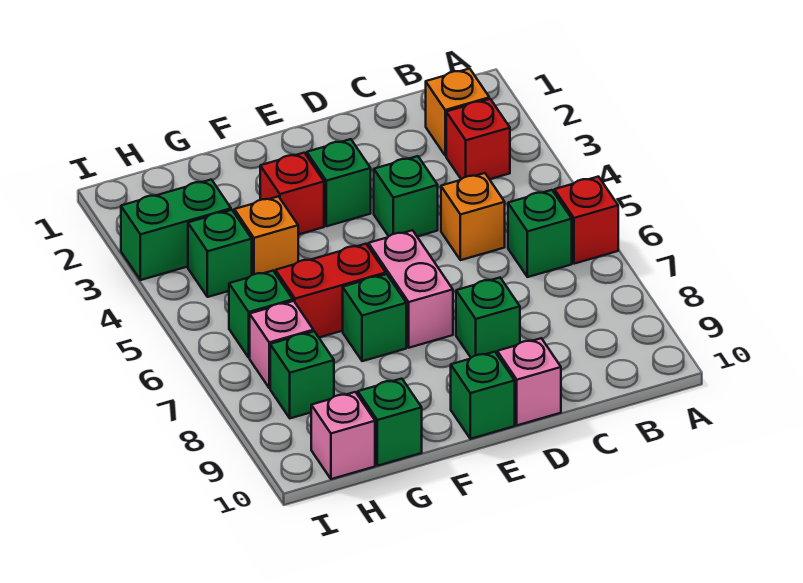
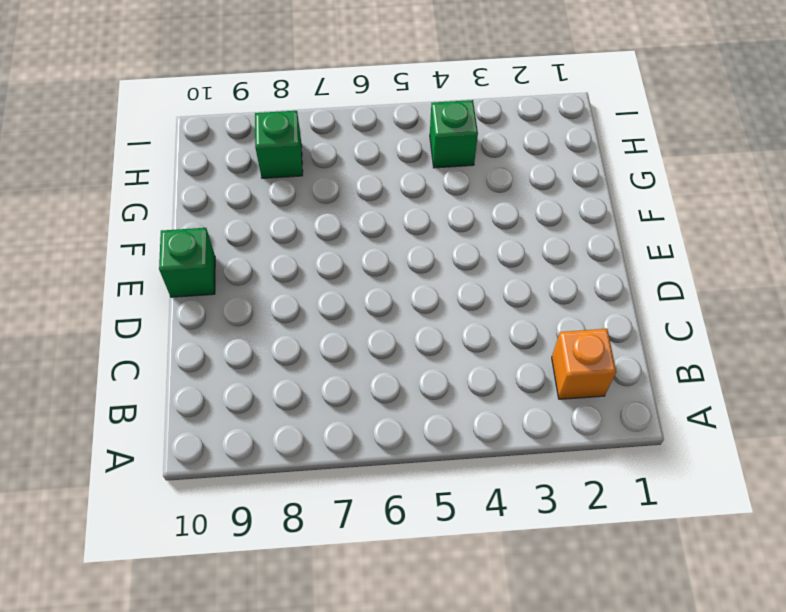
none -> red 1x1 brick [554,177,618,264]
none -> red 1x1 brick [446,99,510,179]
none -> green 1x1 brick [508,190,572,277]

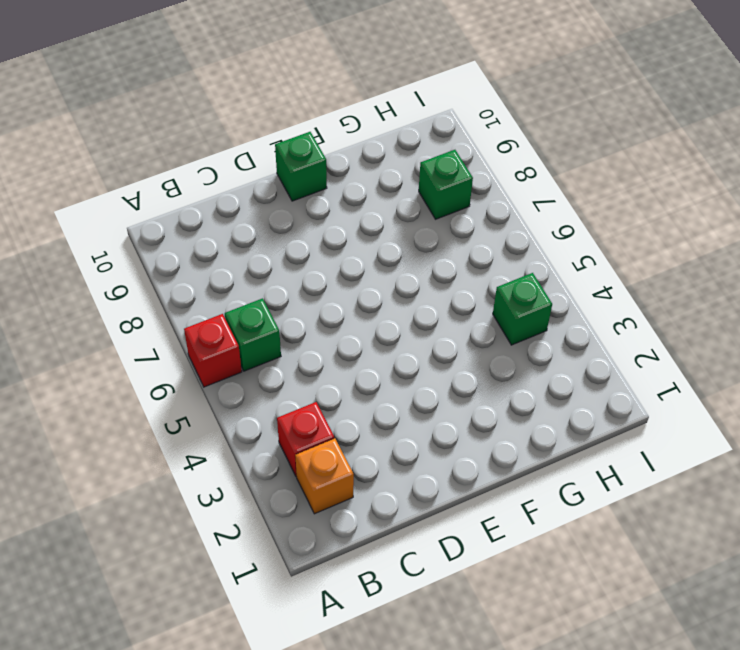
none -> orange 1x1 brick [441,173,505,260]
none -> green 1x1 brick [374,156,438,236]
none -> green 1x1 brick [456,278,520,358]

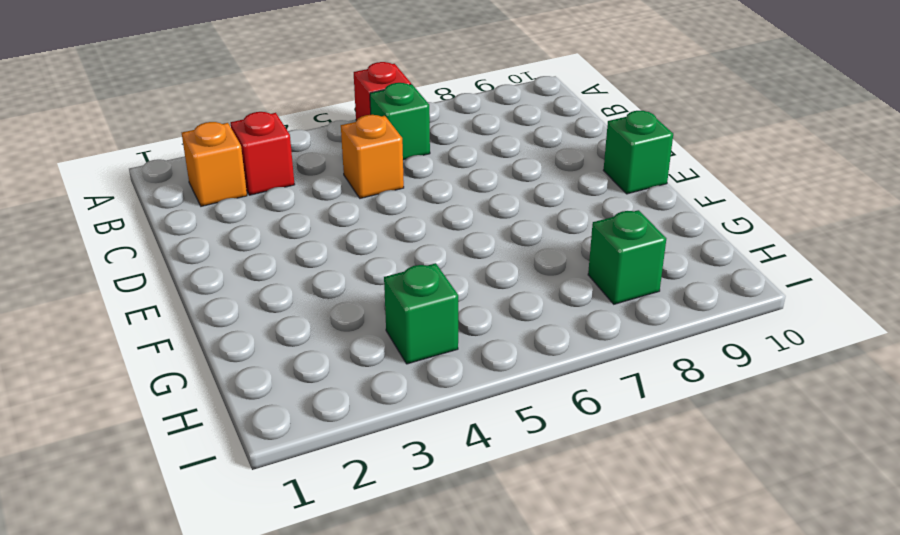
none -> green 1x1 brick [374,156,438,236]
none -> green 1x1 brick [456,278,520,358]
none -> pink 1x1 brick [497,338,561,425]

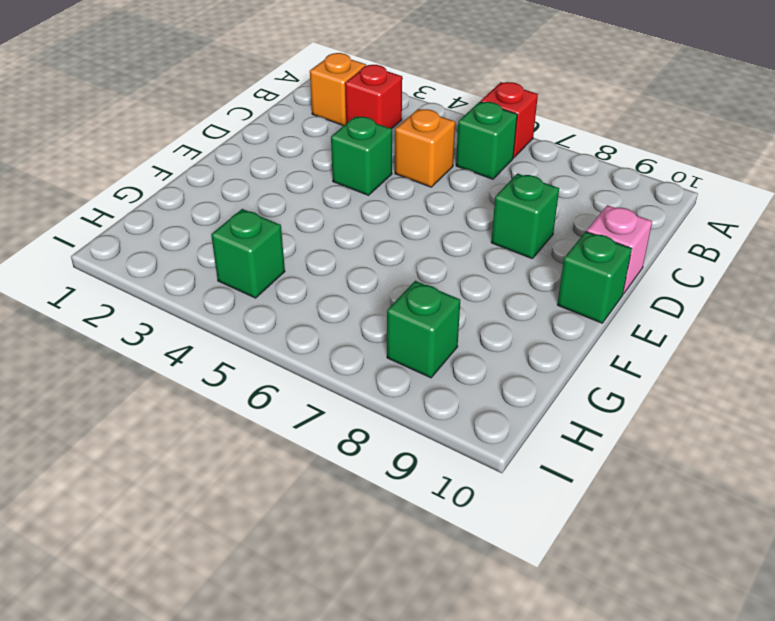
none -> green 1x1 brick [307,139,371,226]
none -> pink 1x2 brick [368,230,453,348]
none -> red 1x1 brick [260,153,324,235]

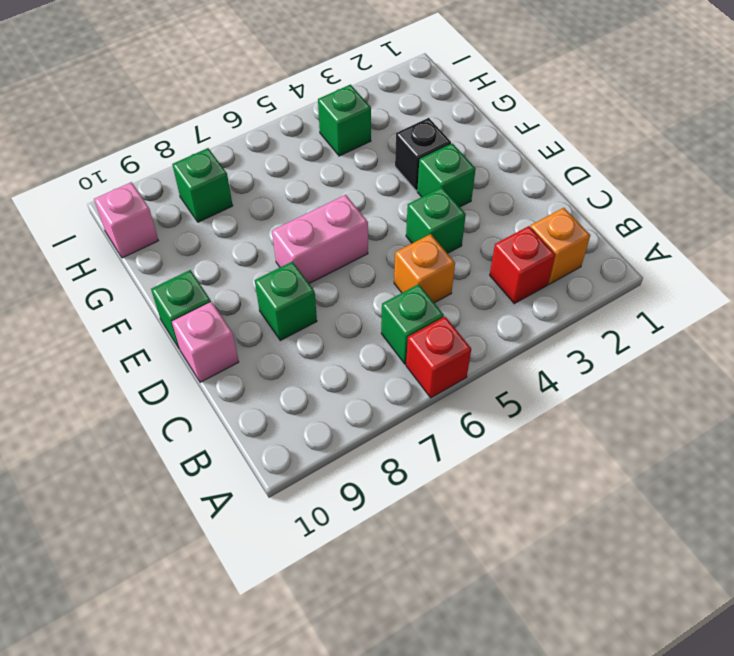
black 1x1 brick [395,118,451,191] -> red 1x1 brick [260,153,324,235]
none -> red 1x2 brick [276,244,386,337]
none -> green 1x1 brick [343,274,406,361]
none -> orange 1x1 brick [234,196,298,275]

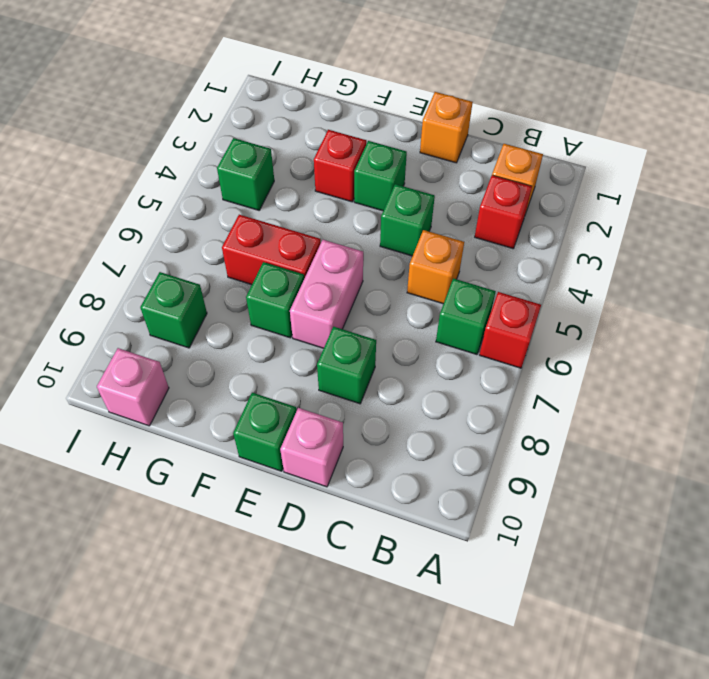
orange 1x1 brick [420,92,473,163] -> orange 1x1 brick moved to [234,196,298,275]
none -> green 1x1 brick [358,379,422,466]
none -> green 1x2 brick [121,180,231,280]
none -> green 1x1 brick [229,271,293,358]

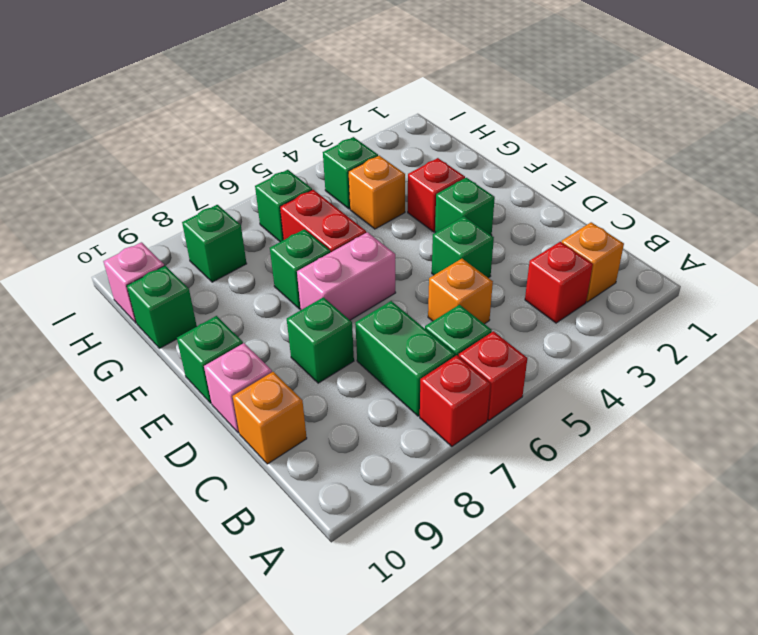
red 1x1 brick [420,355,491,446] -> none
green 1x2 brick [355,301,455,416] -> green 1x2 brick moved to [121,180,231,280]
orange 1x1 brick [233,372,307,464] -> none
none -> pink 1x1 brick [250,301,313,388]

